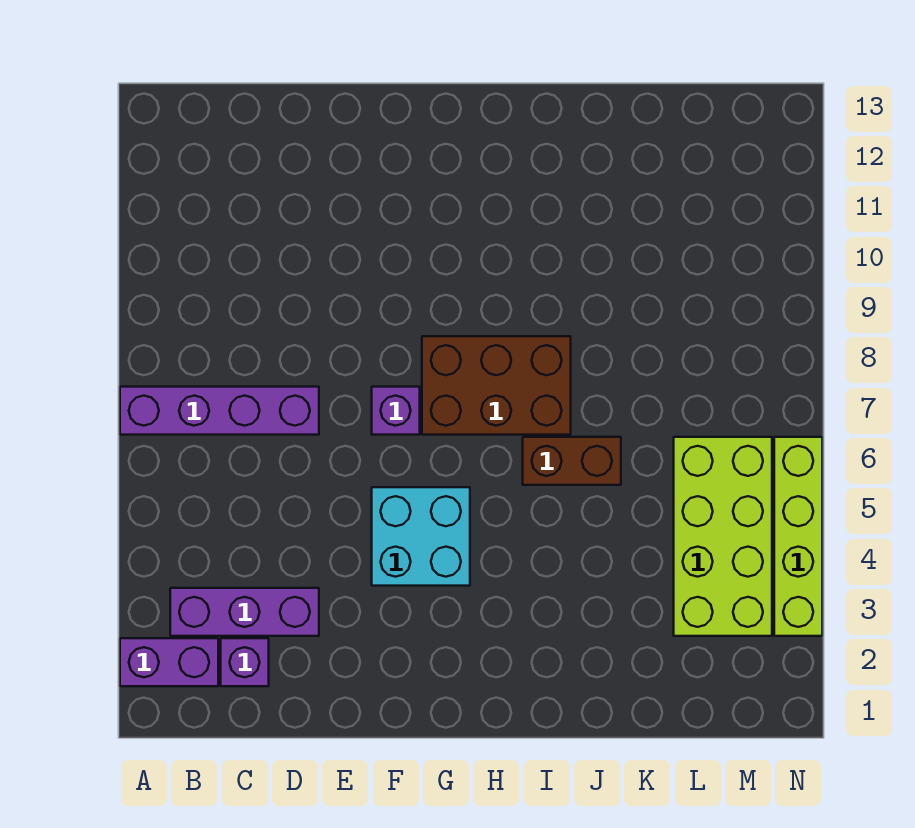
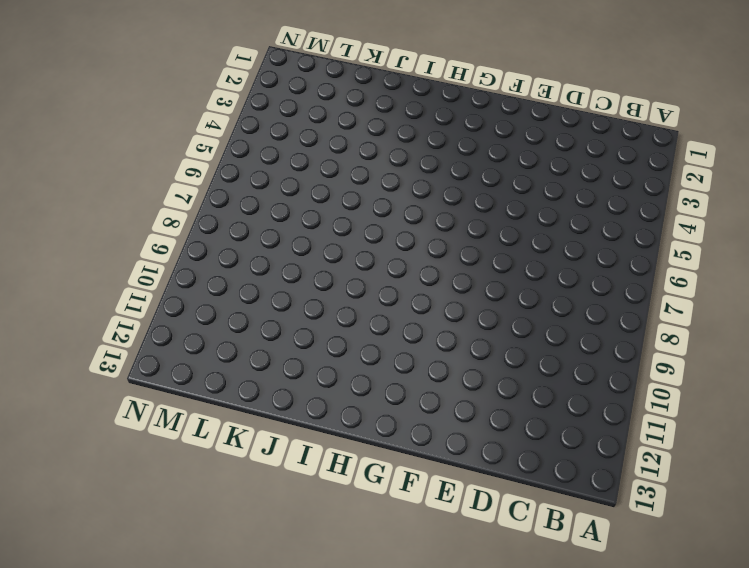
none -> purple 1x2 brick [120,638,218,686]
none -> purple 1x4 brick [120,387,319,435]

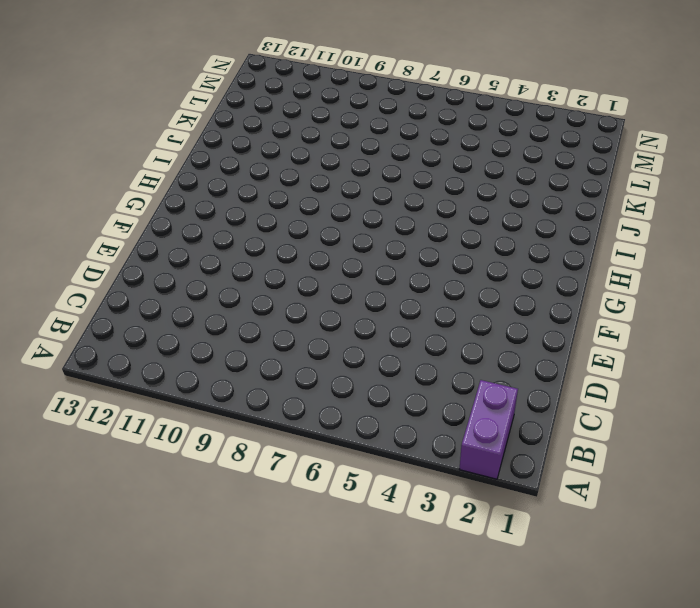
none -> purple 1x4 brick [120,387,319,435]
none -> purple 1x3 brick [170,588,319,636]

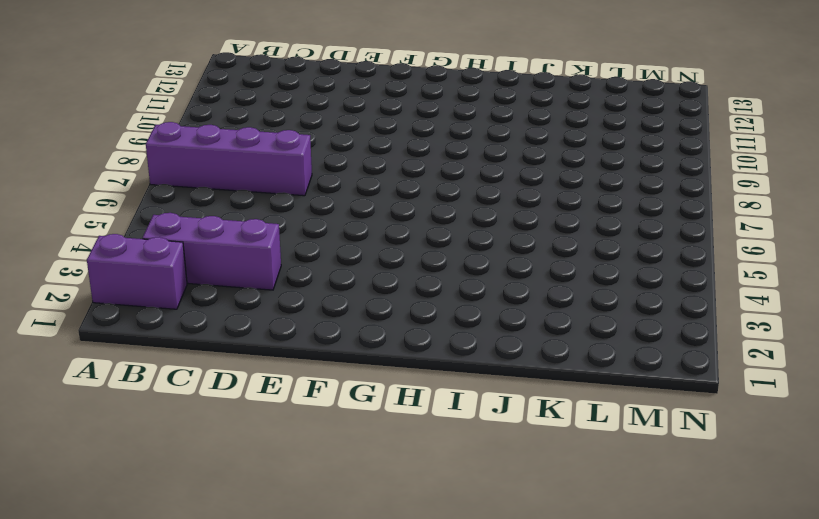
none -> purple 1x1 brick [221,638,269,686]
none -> cyan 2x2 brick [372,487,470,586]

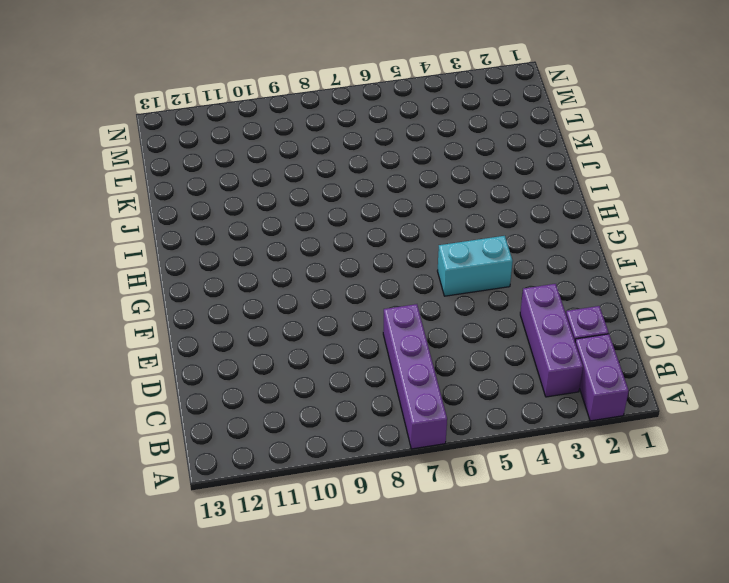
cyan 1x2 brick [438,236,513,296] -> cyan 2x2 brick [372,487,470,586]
none -> purple 1x1 brick [372,387,420,435]
none -> brown 2x3 brick [422,336,571,435]

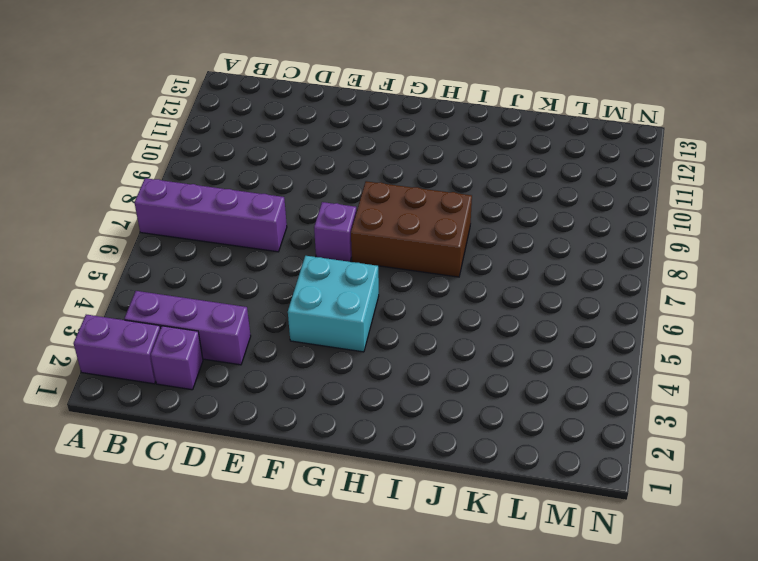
none -> brown 1x2 brick [523,437,621,485]
none -> lime 2x4 brick [674,437,772,636]

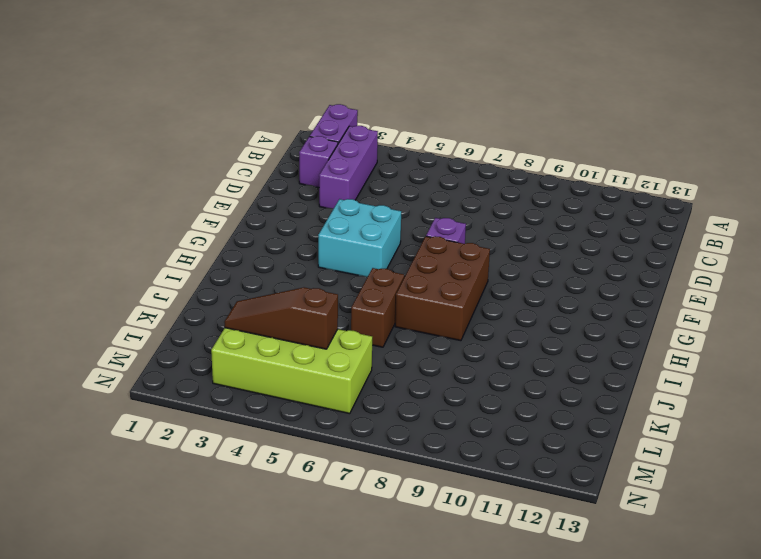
brown 1x3 slope [224,287,338,349] -> none
none -> purple 1x4 brick [120,387,319,435]
none -> lime 1x4 brick [774,437,822,636]

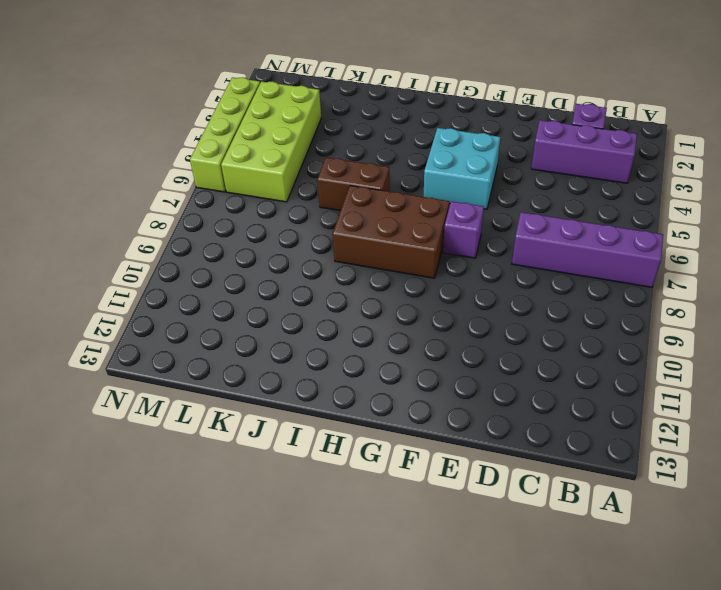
none -> purple 1x2 brick [120,638,218,686]

